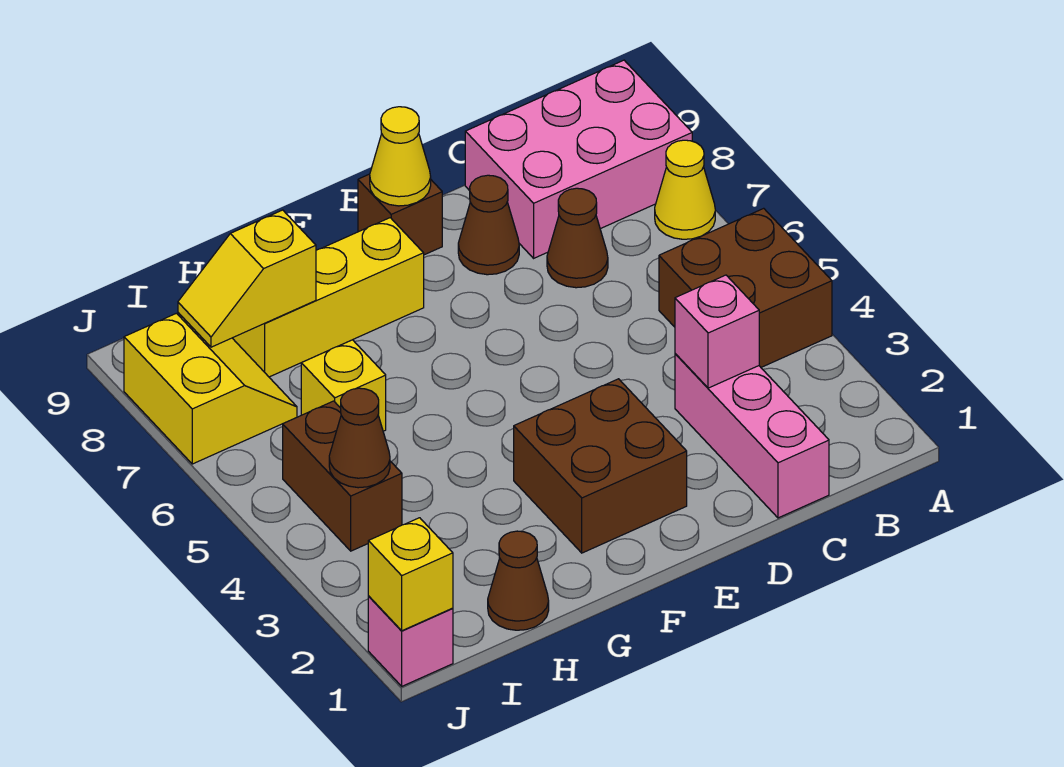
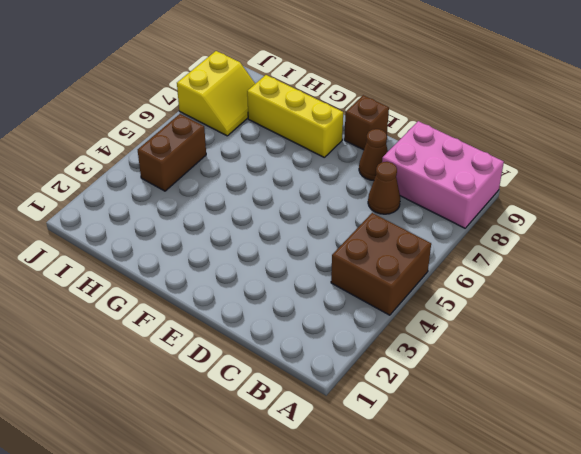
none -> yellow 1x1 cone [655,140,715,239]
none -> pink 1x3 brick [675,354,829,518]
none -> brown 2x2 brick [514,379,687,553]

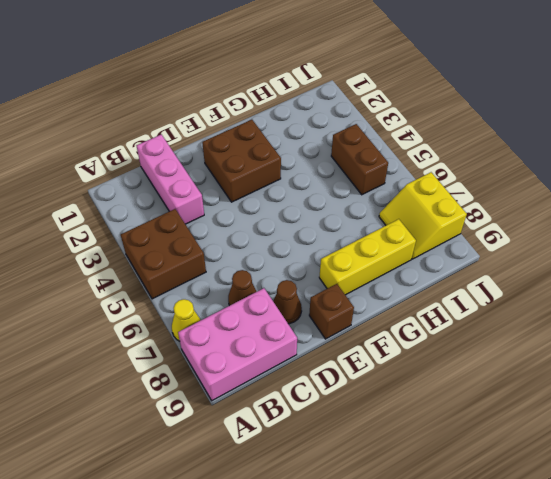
none -> brown 1x1 cone [488,531,549,630]
none -> yellow 1x1 brick [301,340,386,431]
none -> pink 1x1 brick [368,597,453,686]

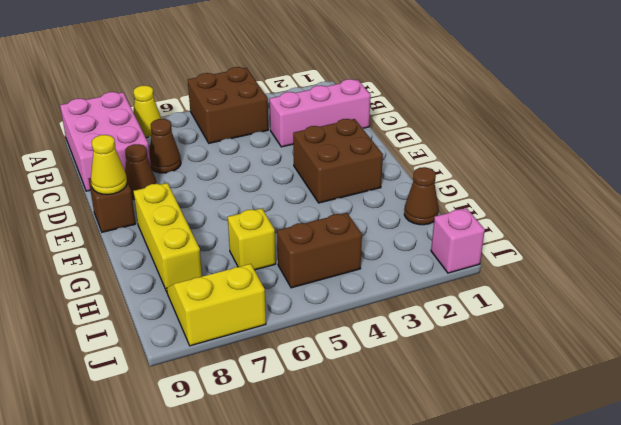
none -> pink 1x1 brick [675,275,759,388]
none -> yellow 1x2 slope [178,210,316,347]
none -> brown 1x1 cone [329,388,390,488]

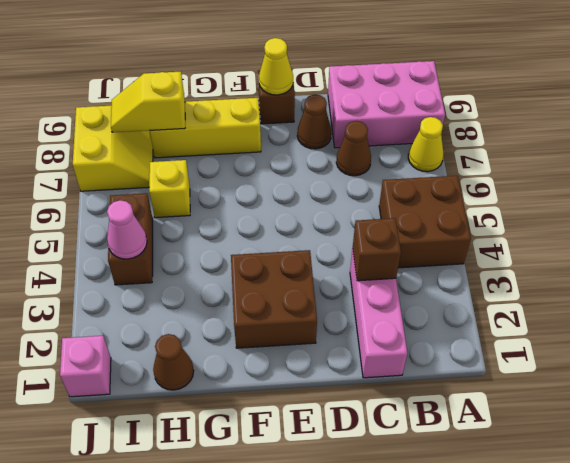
brown 1x1 brick [353,218,401,281] -> pink 1x1 brick [675,275,759,388]
pink 1x1 cone [107,200,147,259] -> brown 1x1 cone [329,388,390,488]
none -> yellow 1x1 brick [368,518,453,631]

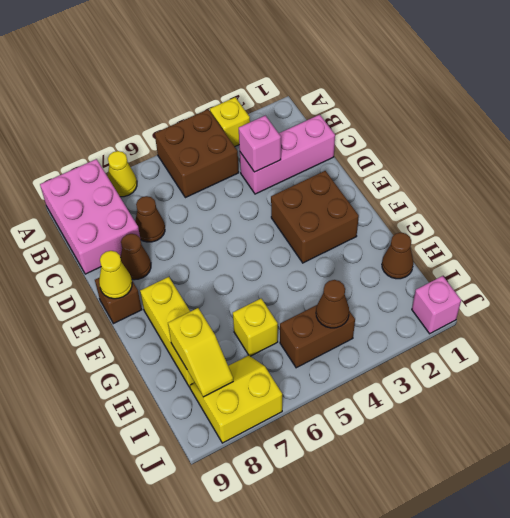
yellow 1x1 brick [210,97,250,146] -> yellow 1x1 brick moved to [368,518,453,631]

